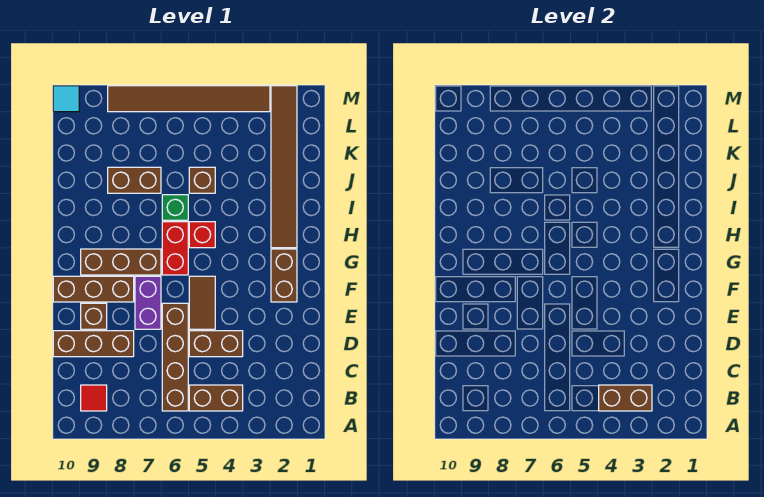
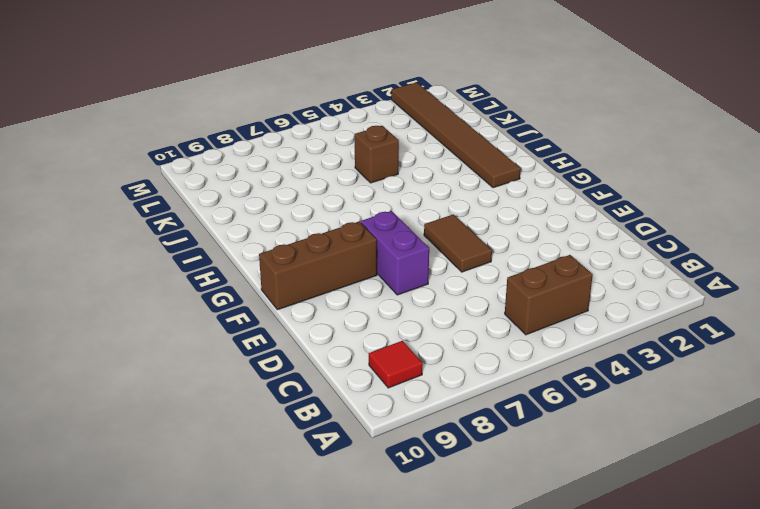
none -> brown 1x4 brick [162,303,188,411]
none -> brown 1x2 brick [189,331,243,357]
none -> brown 1x3 brick [53,331,134,357]

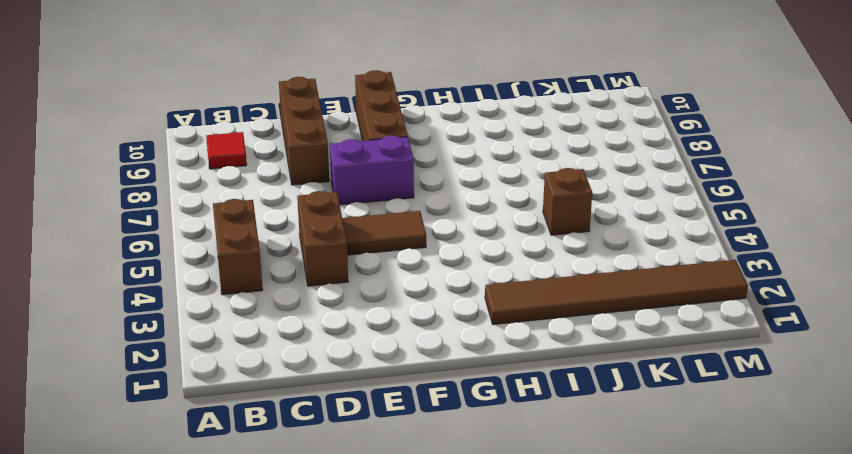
none -> brown 1x4 brick [162,303,188,411]
none -> brown 1x1 brick [81,303,107,329]
none -> brown 1x2 brick [271,249,297,302]

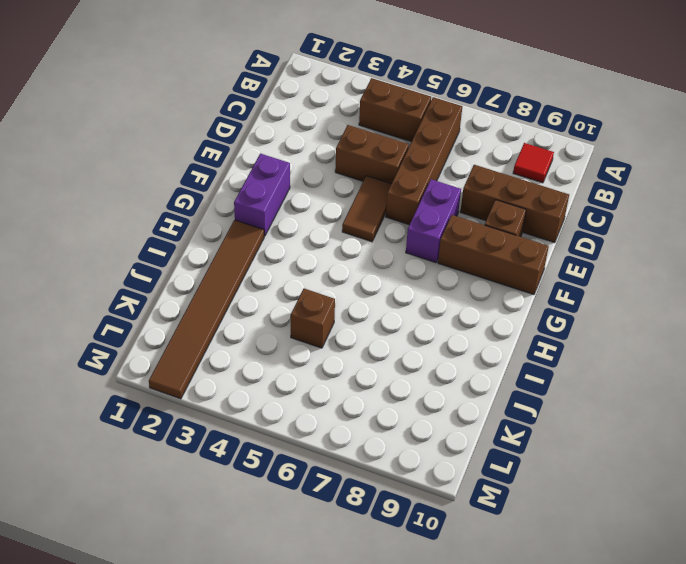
purple 1x2 brick [234,154,290,236] -> brown 1x2 brick [271,249,297,302]
none -> red 1x2 brick [162,222,188,275]
none -> brown 1x3 brick [81,249,161,275]
none -> red 1x1 brick [189,222,215,248]

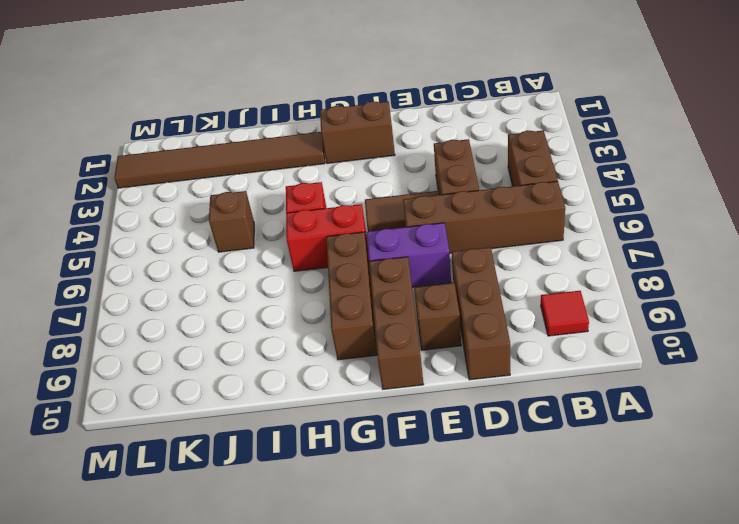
none -> green 1x1 brick [162,195,188,220]
none -> brown 1x2 brick [108,167,161,193]
none -> brown 1x6 tile [108,86,270,112]

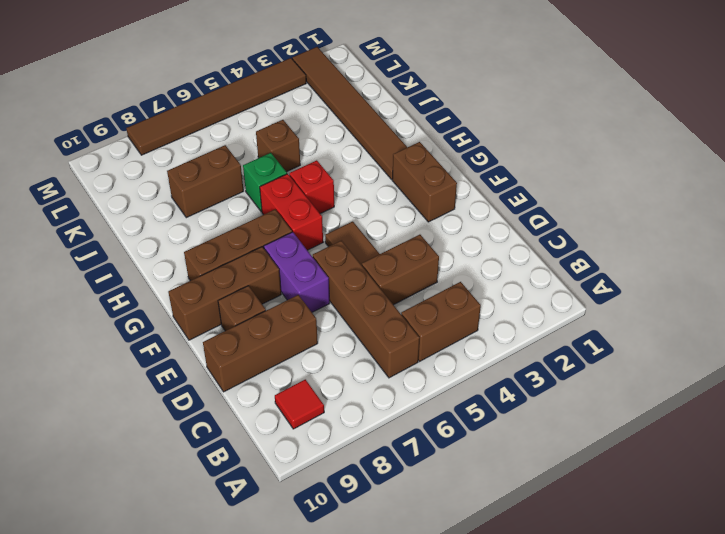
none -> cyan 1x1 tile [53,86,79,112]
none -> brown 1x2 brick [599,385,652,411]

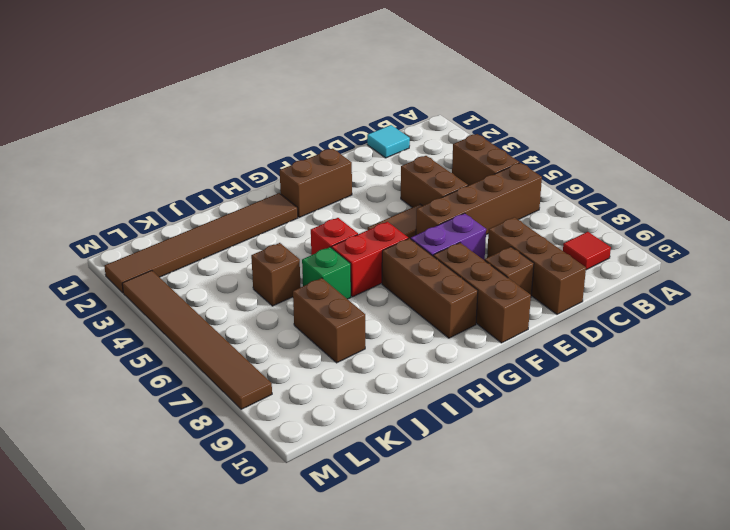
cyan 1x1 tile [367,125,410,158] -> cyan 1x1 tile moved to [53,86,79,112]
none -> brown 1x2 brick [599,385,652,411]

